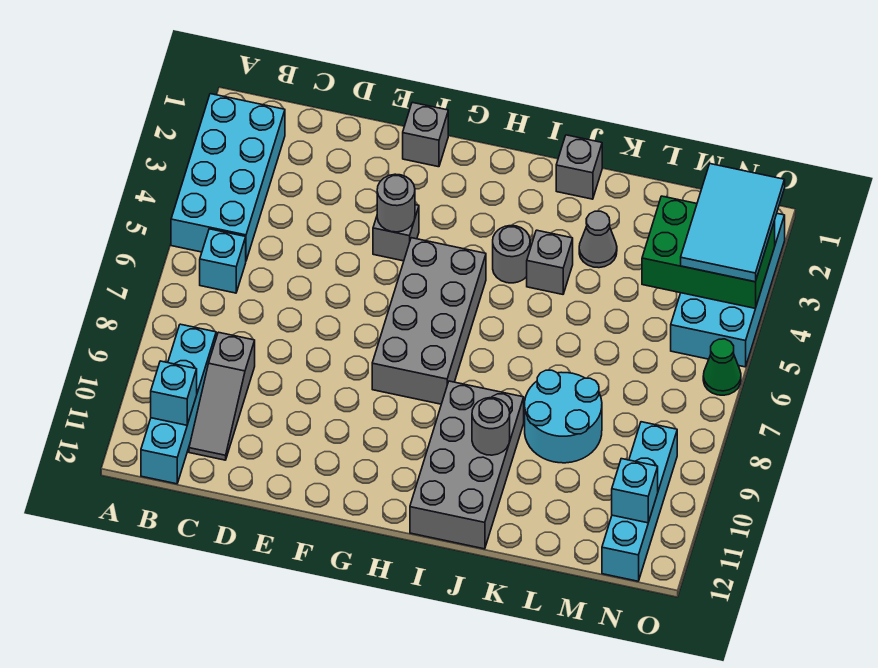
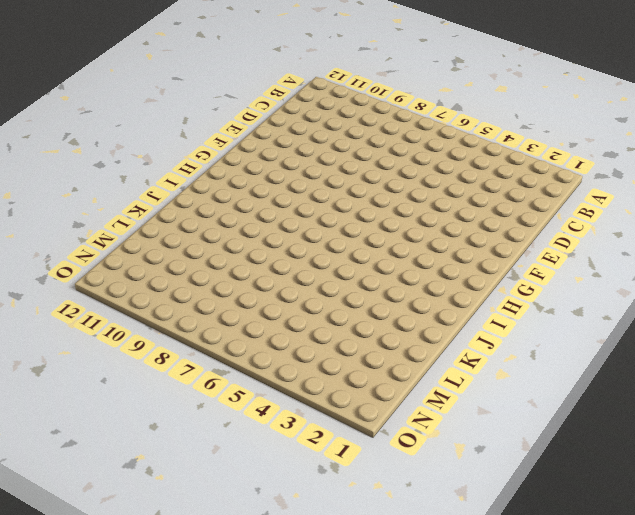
none -> cyan 2x4 brick [171,94,285,260]
none -> cyan 1x1 brick [200,229,246,293]
none -> cyan 1x4 brick [141,324,216,484]

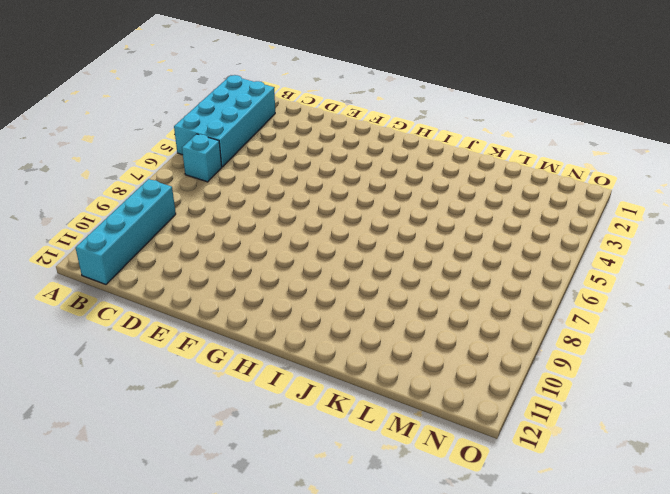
none -> grey 1x3 slope [189,332,255,460]
none -> grey 1x1 brick [403,102,448,167]
none -> grey 1x1 brick [373,205,419,261]

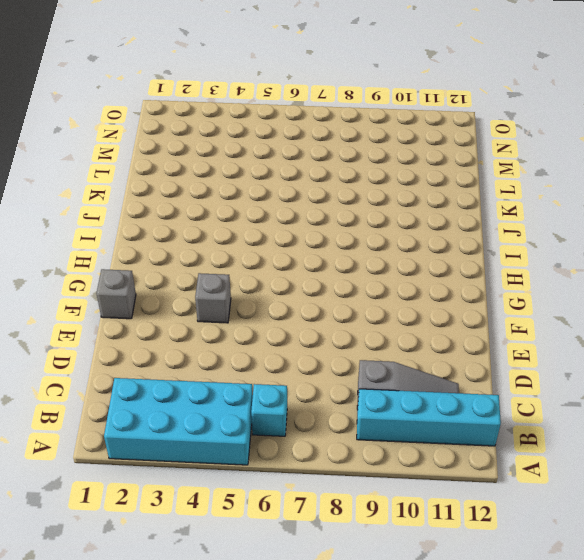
none -> grey 2x4 brick [372,238,486,404]
none -> grey 1x1 round brick [493,226,530,283]
none -> grey 2x4 brick [410,381,524,549]

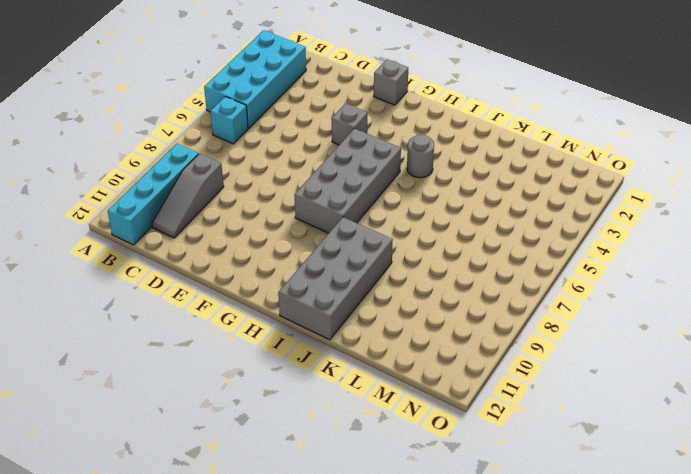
none -> grey 1x1 brick [556,135,602,199]
none -> grey 1x1 brick [527,230,573,294]
none -> grey 1x1 cone [579,211,617,268]

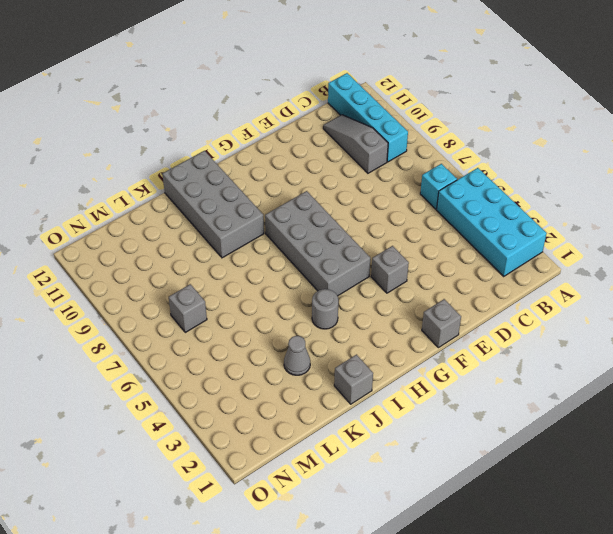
grey 1x1 brick [169,284,207,332] -> grey 1x1 brick moved to [527,230,573,294]
none -> cyan 2x2 round brick [525,370,602,463]
none -> cyan 2x4 brick [671,213,785,367]
none -> cyan 1x4 brick [602,422,677,581]

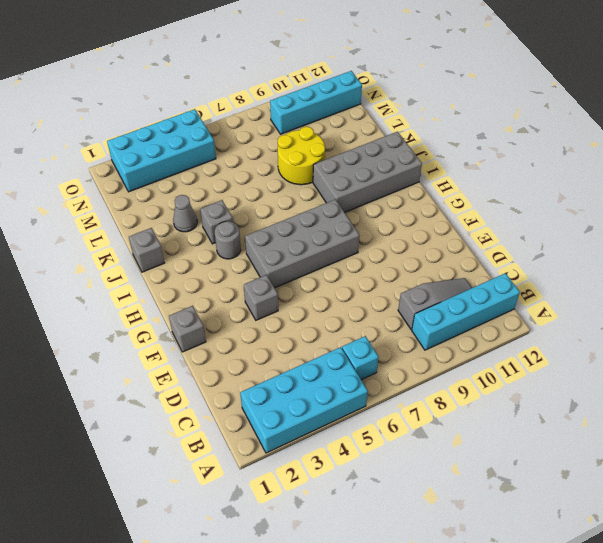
yellow 2x2 round brick [278,127,325,185] -> cyan 2x2 round brick [525,370,602,463]
none -> green 1x1 cone [703,339,741,395]
none -> cyan 1x1 brick [151,361,197,425]
none -> grey 1x1 round brick [377,174,415,232]

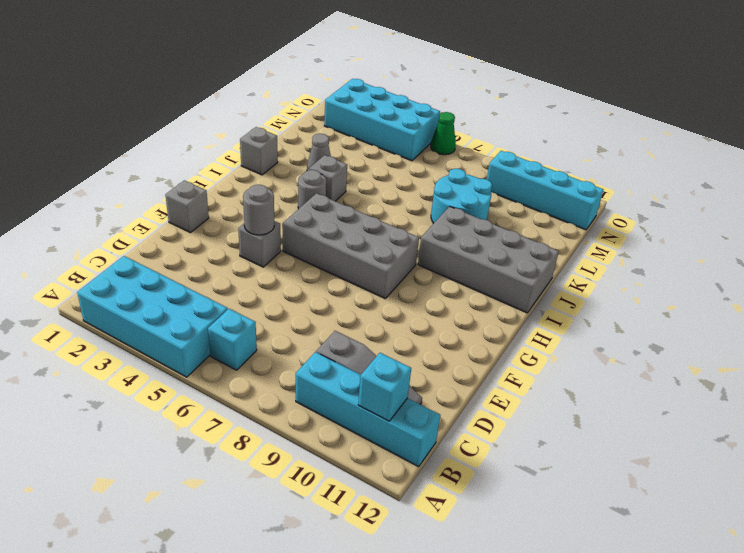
none -> grey 1x1 round brick [472,398,510,455]
none -> green 2x3 brick [642,196,775,309]
none -> cyan 1x1 brick [612,459,658,523]

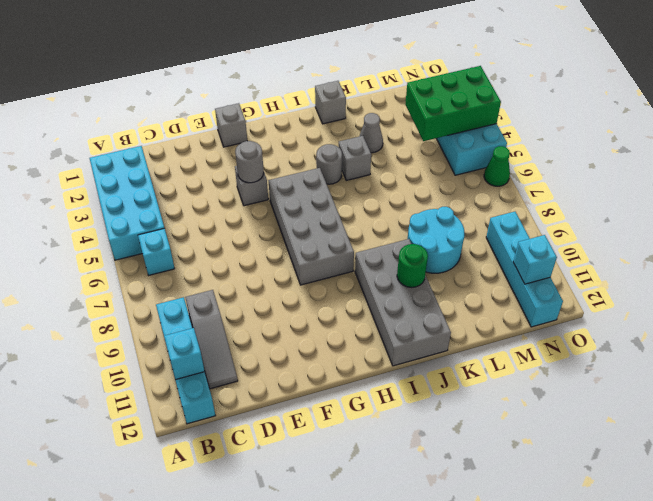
green 1x1 round brick [397,244,428,288] -> grey 1x1 round brick [472,398,510,455]
none -> cyan 2x3 tile [681,164,785,282]

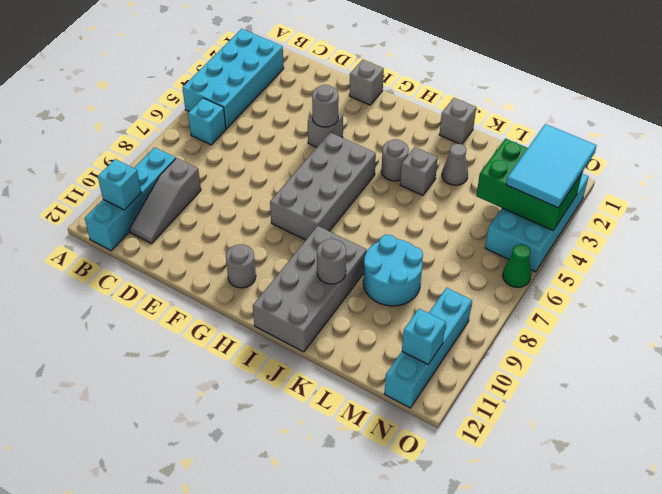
grey 1x1 round brick [226,245,256,288] -> none

